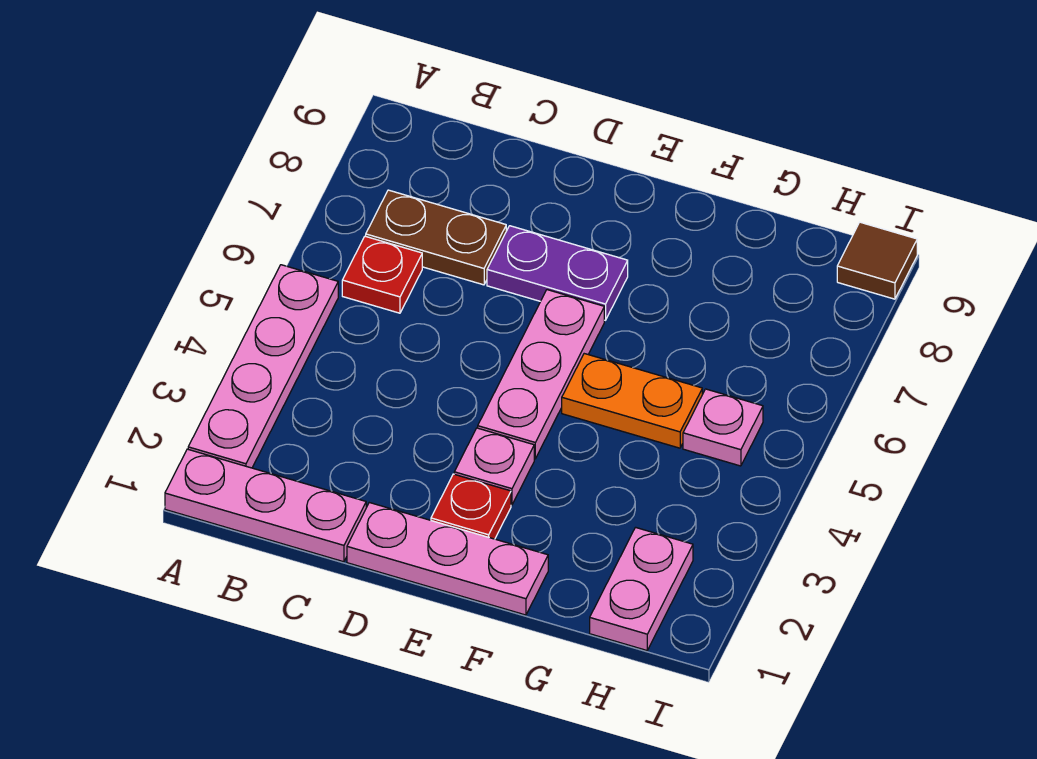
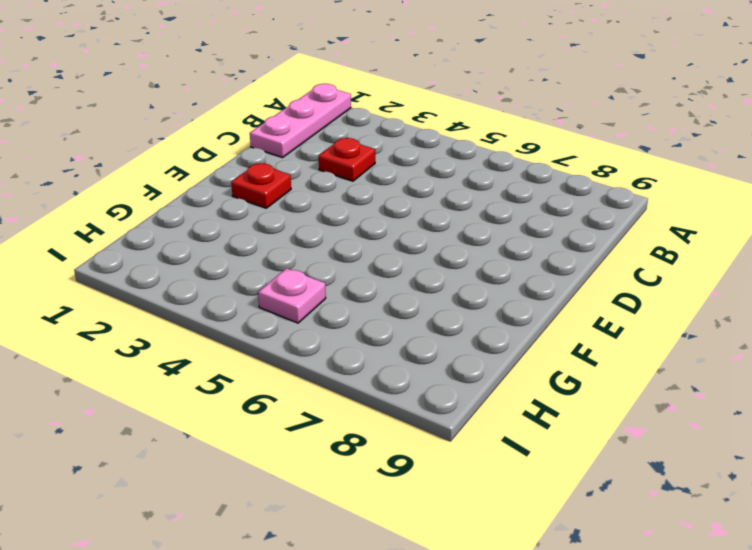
red 1x1 plate [319,138,375,181] -> red 1x1 plate moved to [342,236,422,313]
none -> pink 1x4 plate [188,265,338,468]
none -> brown 1x2 plate [366,190,506,285]
none -> pink 1x3 plate [347,503,548,615]

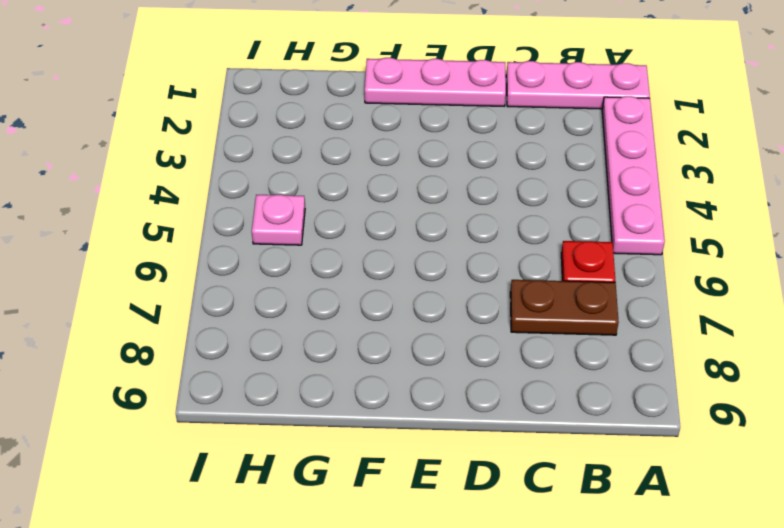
none -> purple 1x2 plate [487,226,628,320]
none -> red 1x1 plate [431,474,511,539]
none -> pink 1x1 plate [454,428,534,505]

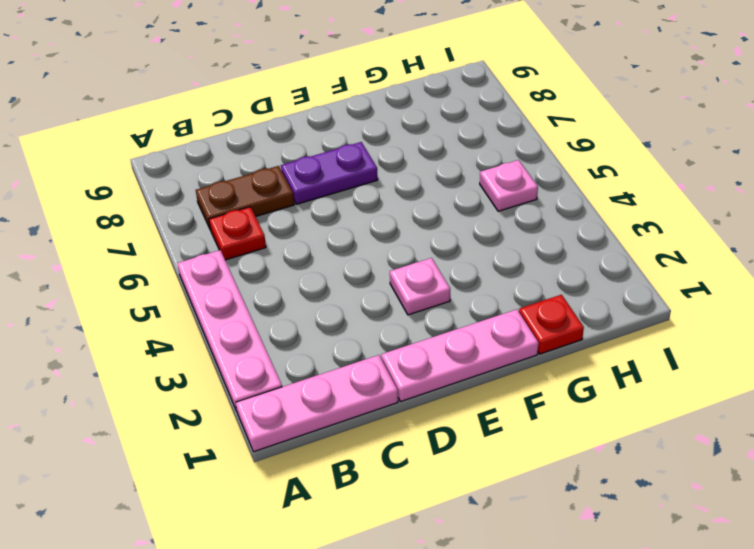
red 1x1 plate [519,295,584,354] -> red 1x1 plate moved to [431,474,511,539]
none -> pink 1x3 plate [478,290,604,459]
none -> orange 1x2 plate [562,354,702,448]
none -> pink 1x2 plate [590,527,693,650]

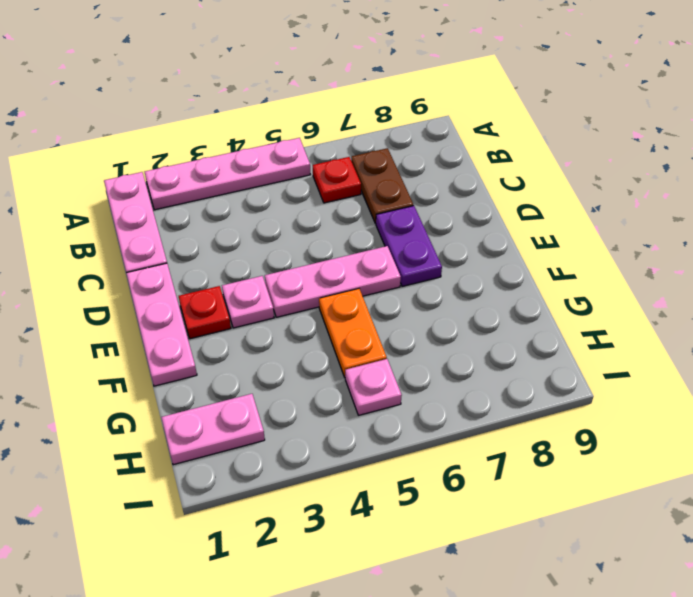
none -> brown 1x1 tile [837,222,917,299]

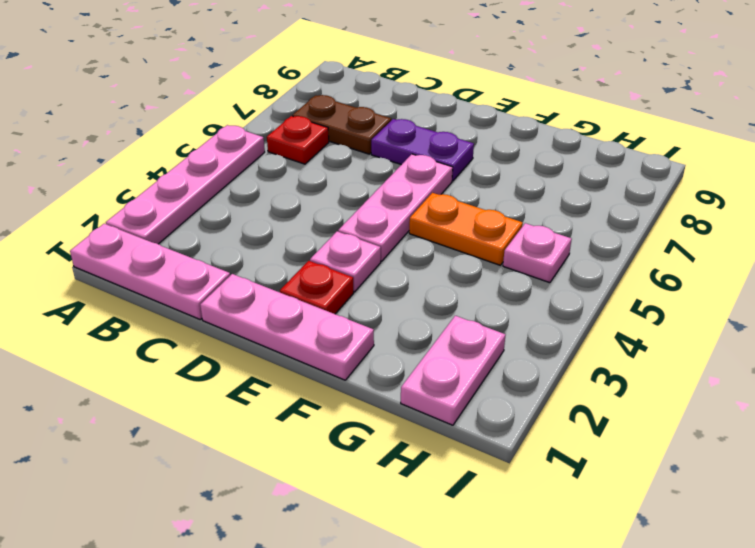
none -> brown 1x1 tile [837,222,917,299]

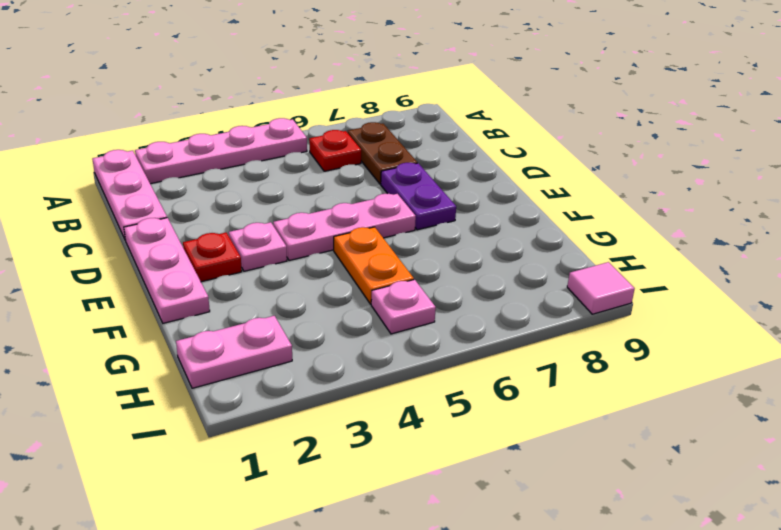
pink 1x1 tile [567,262,635,314] -> brown 1x1 tile [837,222,917,299]

